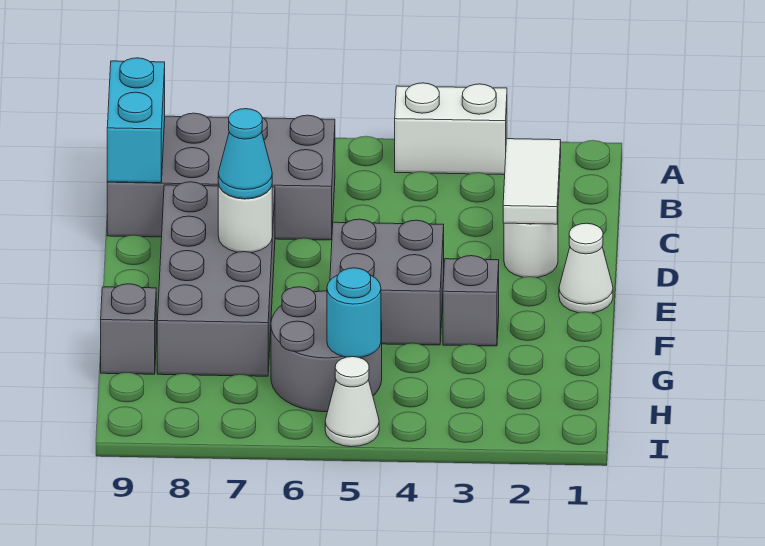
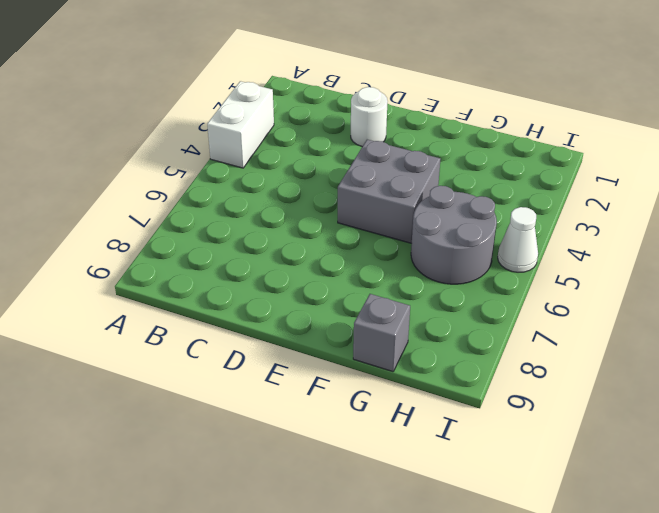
none -> grey 2x4 brick [107,113,335,240]
none -> grey 2x4 brick [157,182,275,376]
none -> white 1x1 cone [559,223,613,313]

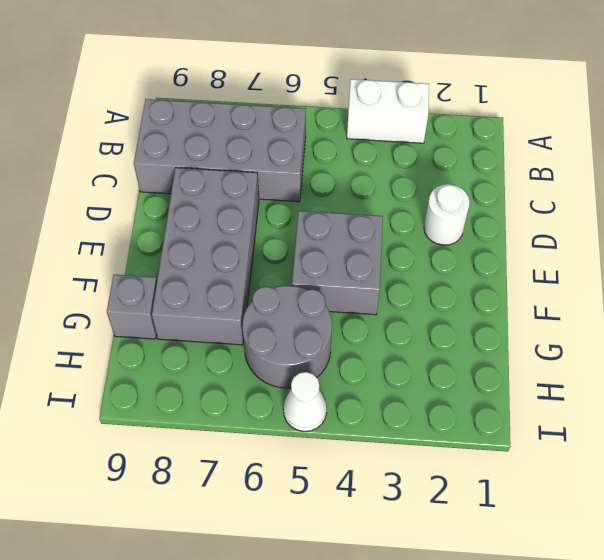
none -> white 1x1 cone [559,223,613,313]
none -> grey 1x1 brick [443,256,499,346]
none -> cyan 1x2 brick [107,58,165,183]

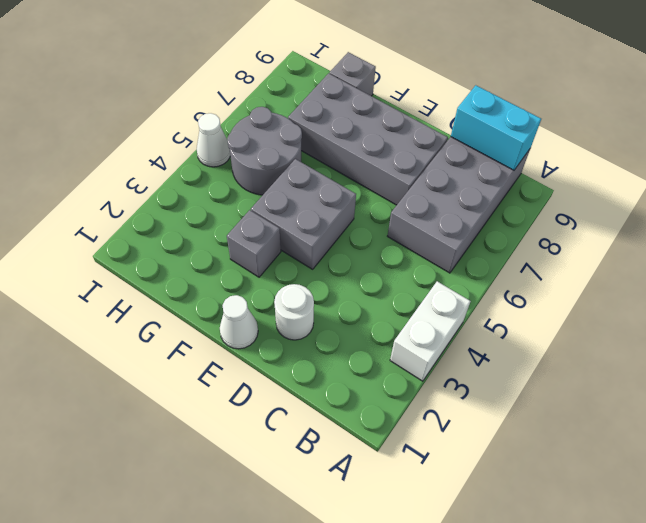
none -> white 1x2 tile [503,139,561,224]
none -> white 1x1 round brick [218,183,272,252]
none -> cyan 1x1 round brick [327,268,381,358]

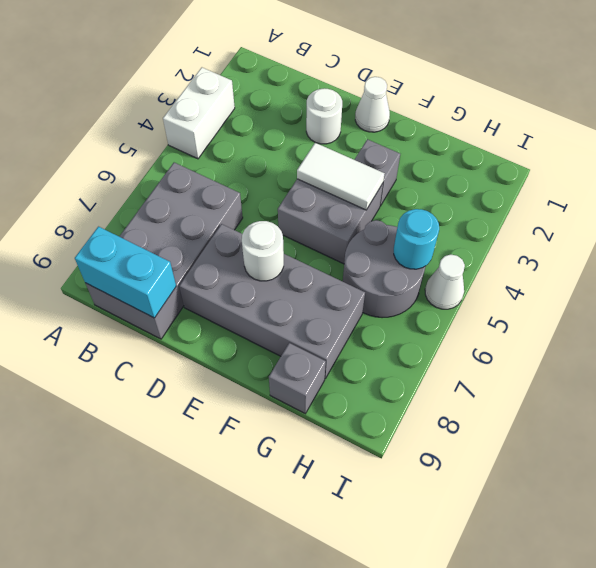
white 1x2 tile [297,143,384,210] -> white 1x2 tile moved to [503,139,561,224]
none -> cyan 1x1 cone [218,109,272,199]

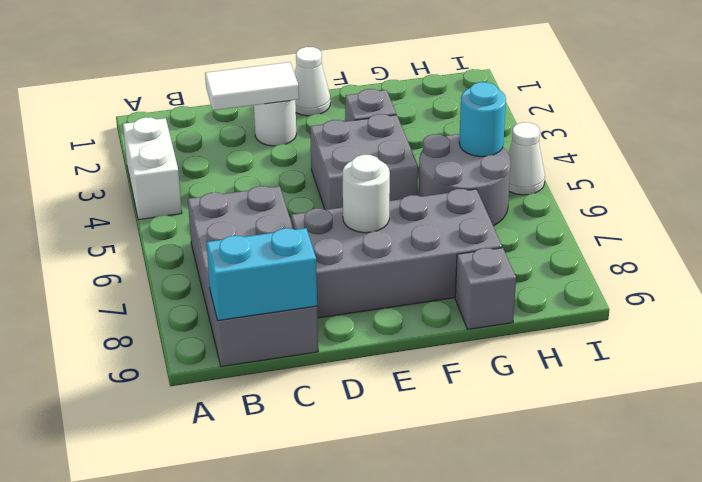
none -> cyan 1x1 cone [218,109,272,199]

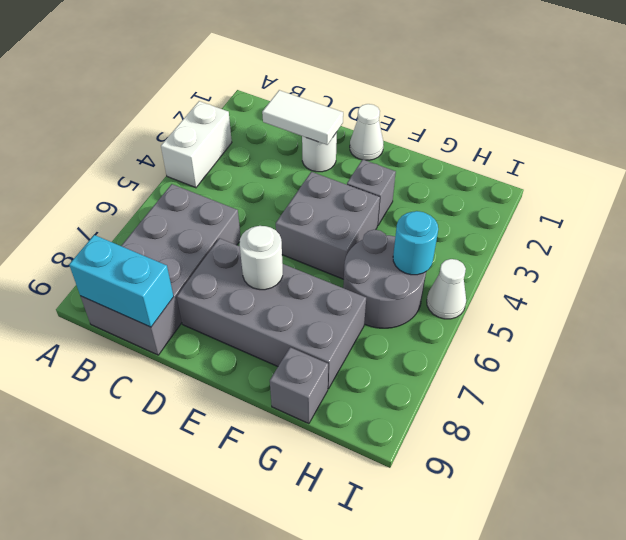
none -> cyan 1x1 cone [218,109,272,199]

